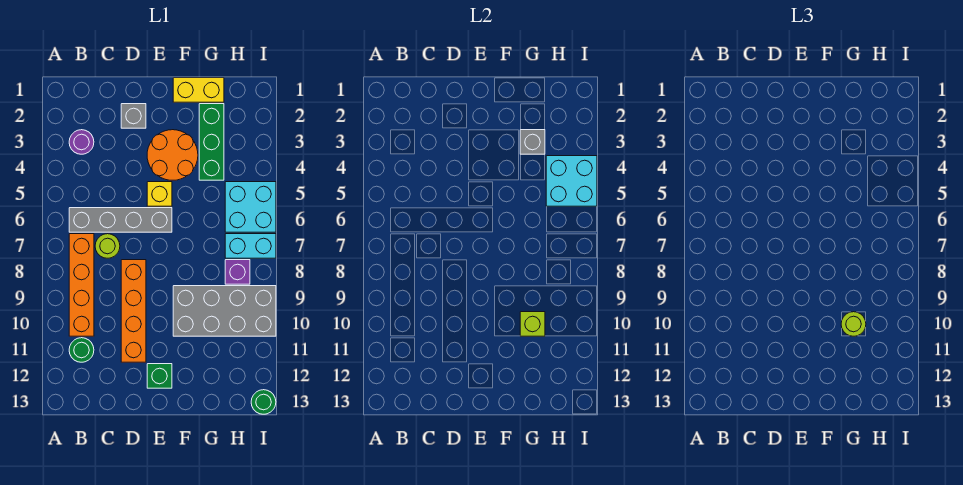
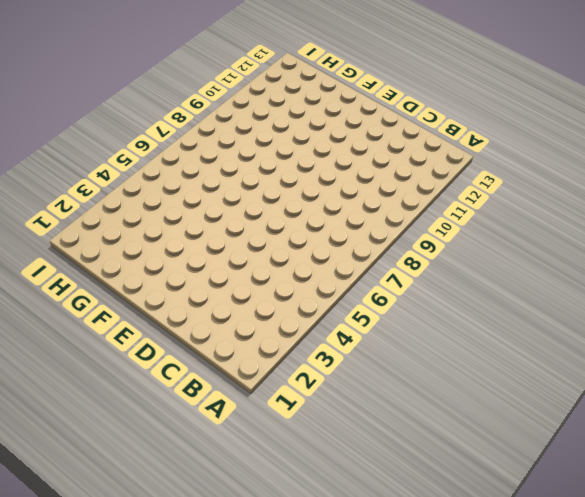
none -> purple 1x1 round brick [69,130,94,154]
none -> grey 1x4 brick [69,208,172,232]
none -> orange 1x4 brick [69,234,94,336]

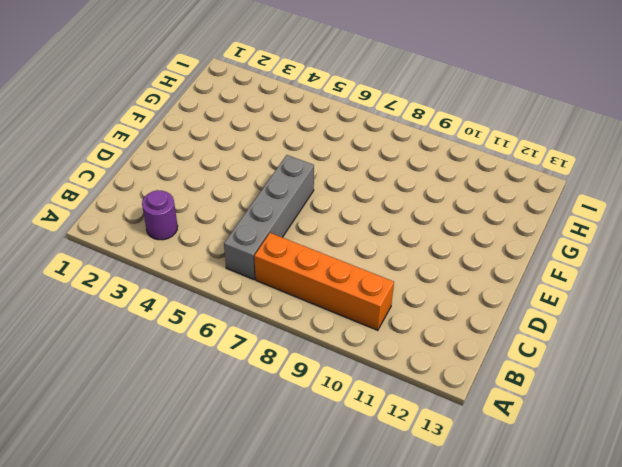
none -> green 1x1 round brick [69,338,94,362]
none -> lime 1x1 round brick [95,234,120,258]
none -> grey 1x1 brick [121,104,146,128]

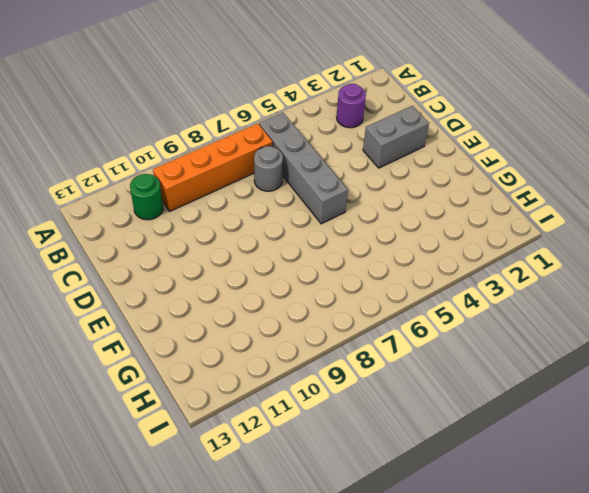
grey 1x1 round brick [254,146,283,191] -> lime 1x1 round brick [95,234,120,258]
grey 1x2 brick [363,106,429,168] -> grey 1x1 brick [121,104,146,128]
none -> orange 1x4 brick [121,260,146,362]
none -> orange 2x2 round brick [147,130,198,180]
none -> yellow 1x1 brick [147,182,172,206]

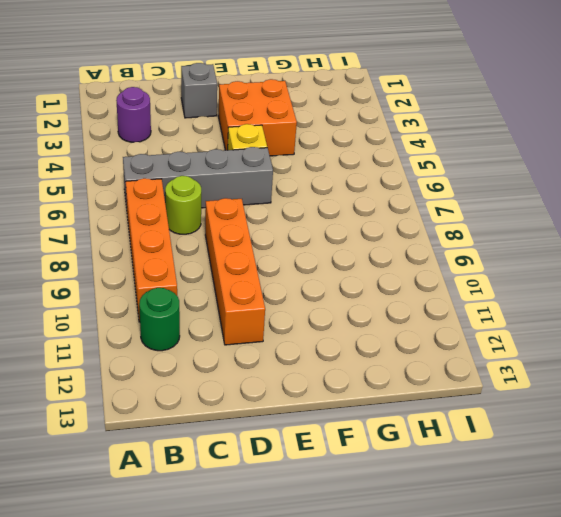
orange 2x2 brick [218,79,297,156] -> orange 2x2 round brick [147,130,198,180]
none -> green 1x1 brick [147,364,172,388]
none -> yellow 1x2 brick [173,78,224,102]
none -> grey 2x4 brick [173,286,276,336]

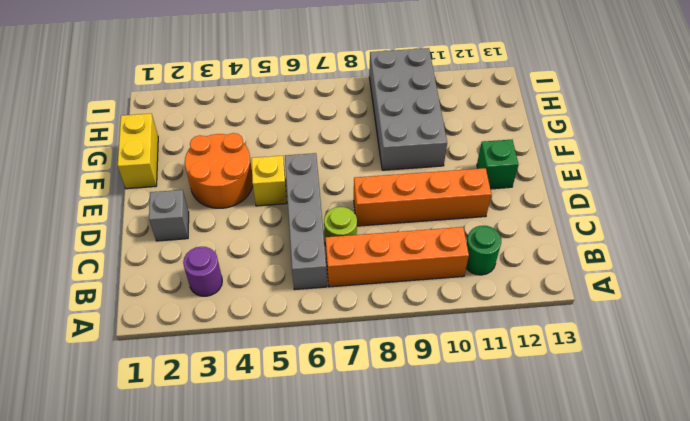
none -> green 1x3 brick [199,104,224,180]
none -> cyan 2x2 brick [225,182,276,232]
none -> cyan 1x2 brick [225,234,276,258]

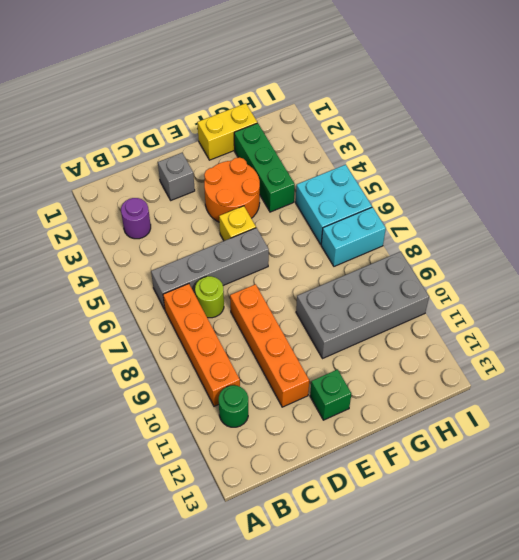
none -> purple 1x1 brick [225,260,250,284]
none -> green 1x1 round brick [251,390,276,414]
none -> grey 1x1 brick [520,130,545,154]

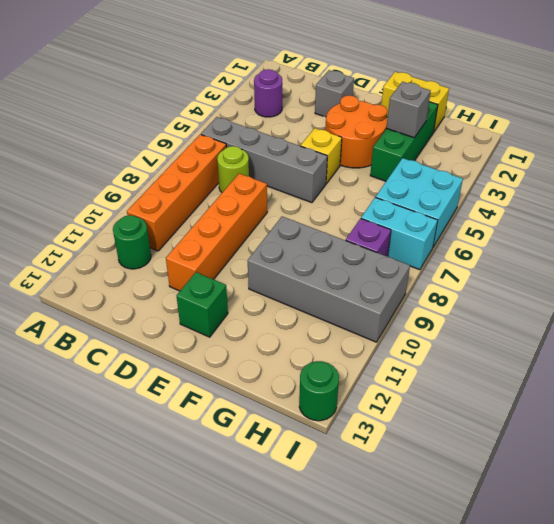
none -> lime 1x1 brick [520,312,545,336]
none -> cyan 2x2 brick [546,156,597,206]
none -> lime 1x1 round brick [841,312,866,336]

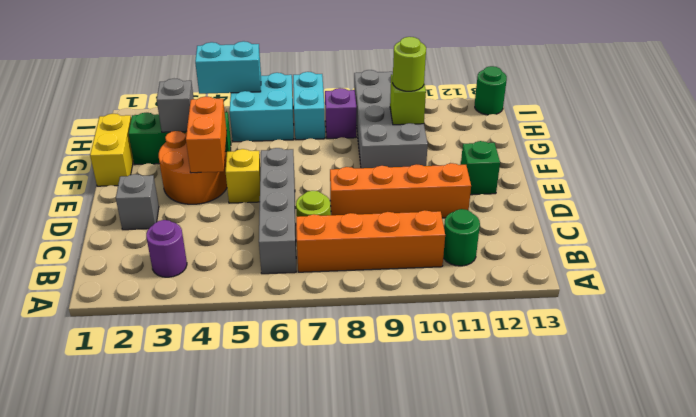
orange 1x2 brick [186,97,227,173] -> none
cyan 1x2 brick [195,41,261,94] -> cyan 2x2 brick [546,156,597,206]

